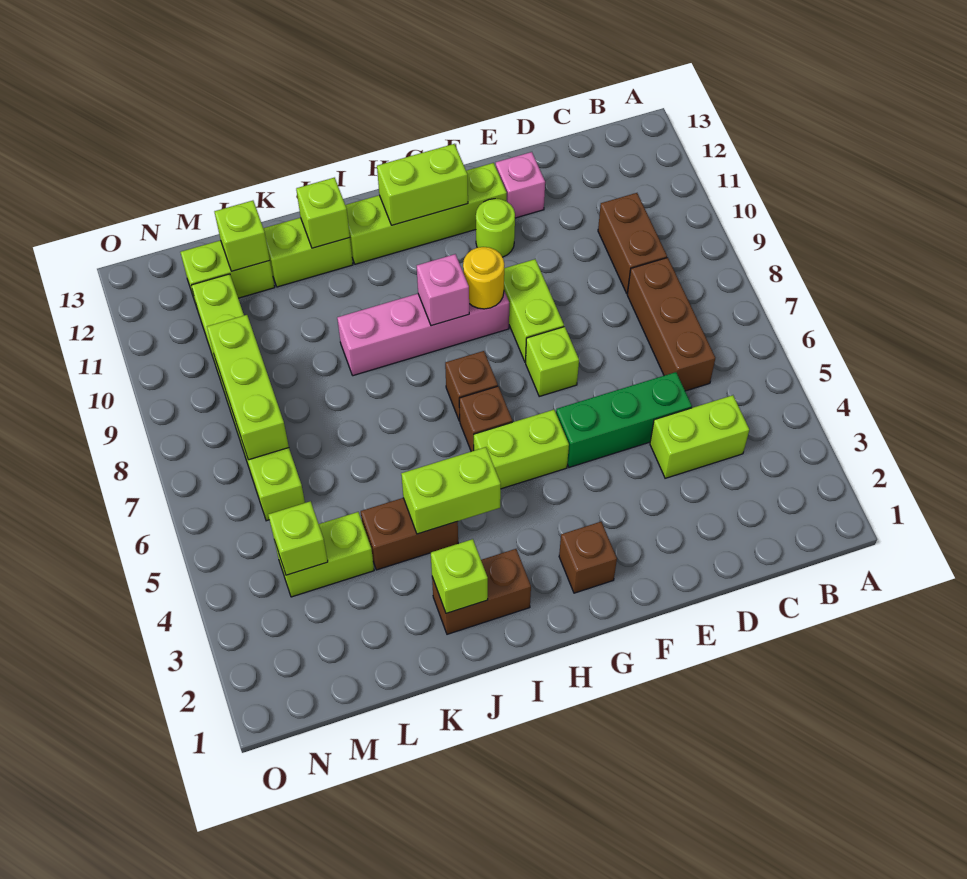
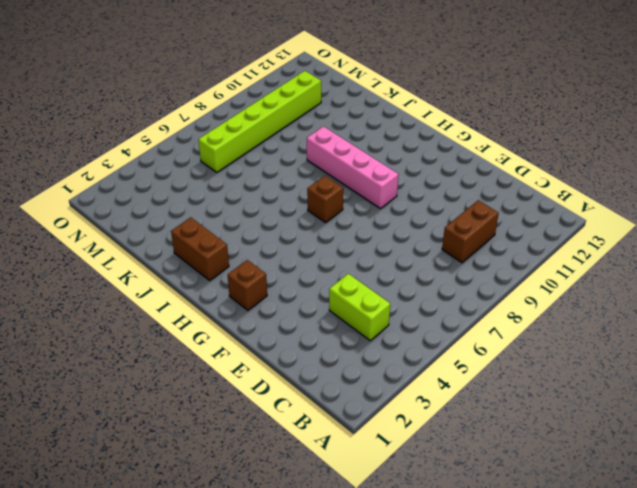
none -> brown 1x3 brick [627,258,715,391]
none -> green 1x3 brick [556,372,692,467]
none -> pink 1x1 brick [496,152,545,218]

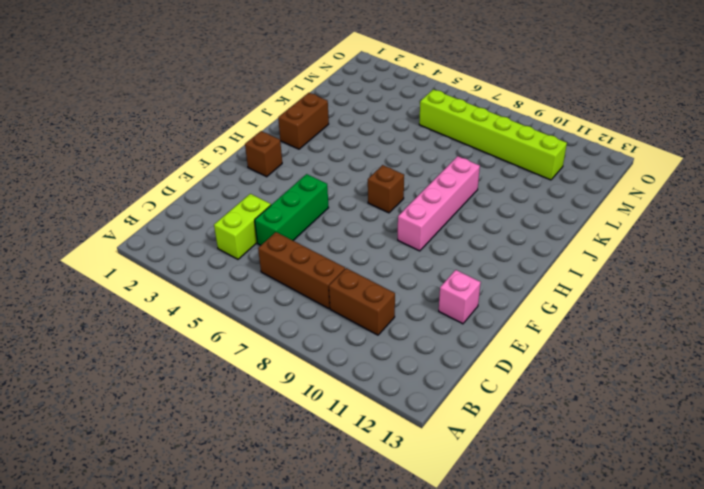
none -> lime 1x1 brick [526,327,579,396]
none -> lime 1x2 brick [504,259,564,362]
none -> lime 1x1 round brick [476,199,515,257]

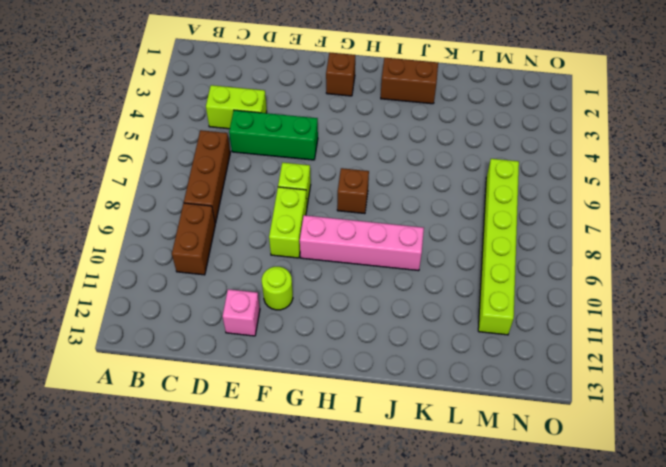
none -> lime 1x4 brick [345,163,507,264]
none -> lime 1x2 brick [474,410,569,489]
none -> brown 1x1 brick [459,386,512,452]

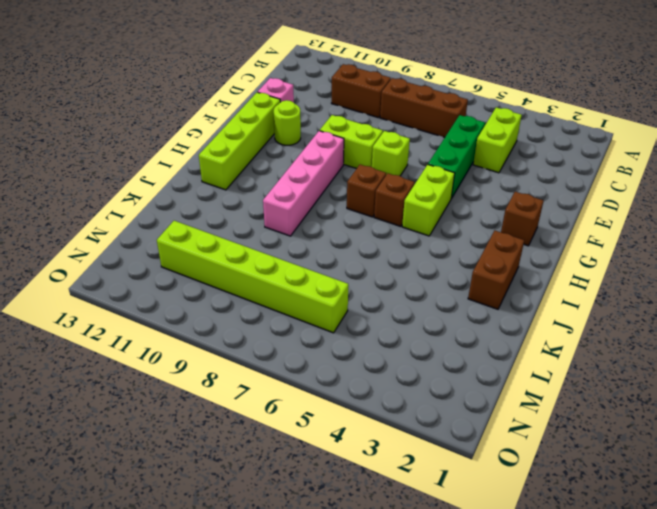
none -> brown 1x2 brick [361,498,458,570]
none -> lime 1x2 brick [263,218,353,287]
none -> lime 1x2 brick [275,512,374,597]

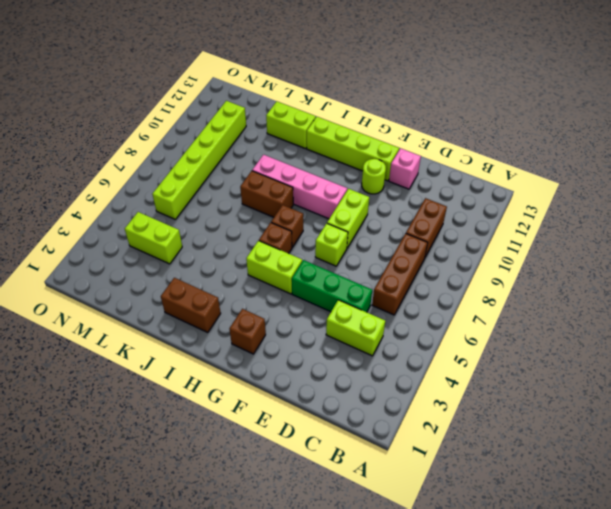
brown 1x2 brick [240,171,293,217] -> brown 1x2 brick moved to [361,498,458,570]
none -> lime 1x2 brick [180,240,275,304]
none -> yellow 1x1 round brick [463,247,504,309]
none -> lime 1x2 brick [377,144,468,225]

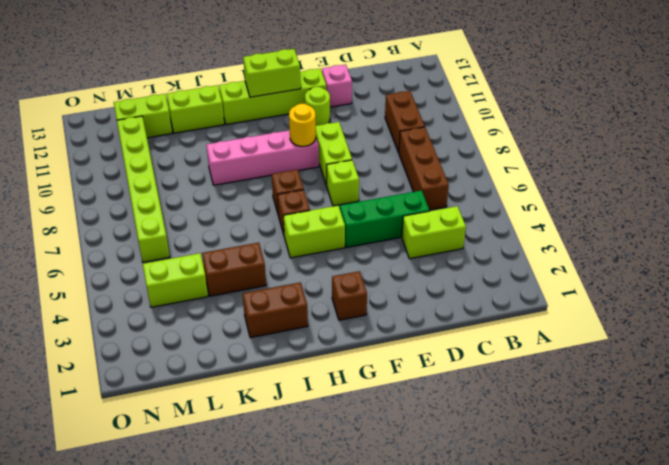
none -> pink 1x1 brick [417,254,469,326]
none -> lime 1x2 brick [401,447,501,534]
none -> lime 1x1 brick [431,539,488,613]

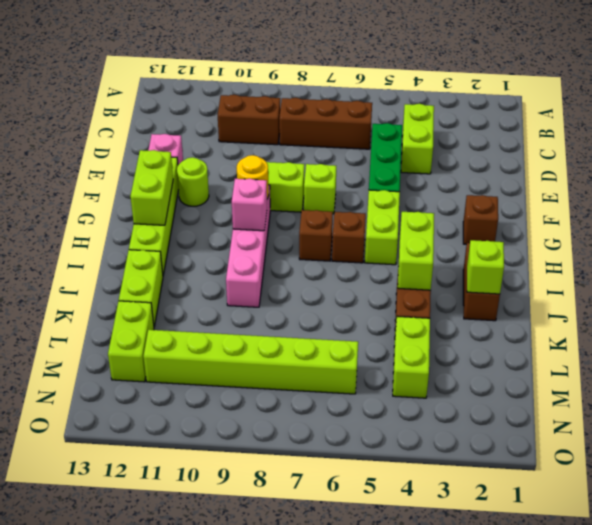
none -> lime 1x1 brick [296,178,350,248]
none -> lime 1x1 brick [214,201,270,271]
none -> lime 1x1 brick [268,501,328,575]

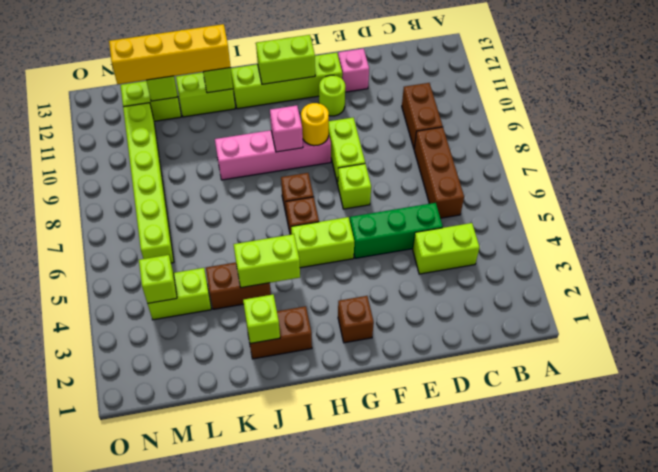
yellow 1x4 brick [109,24,231,84] -> none
none -> lime 1x3 brick [207,315,289,460]

